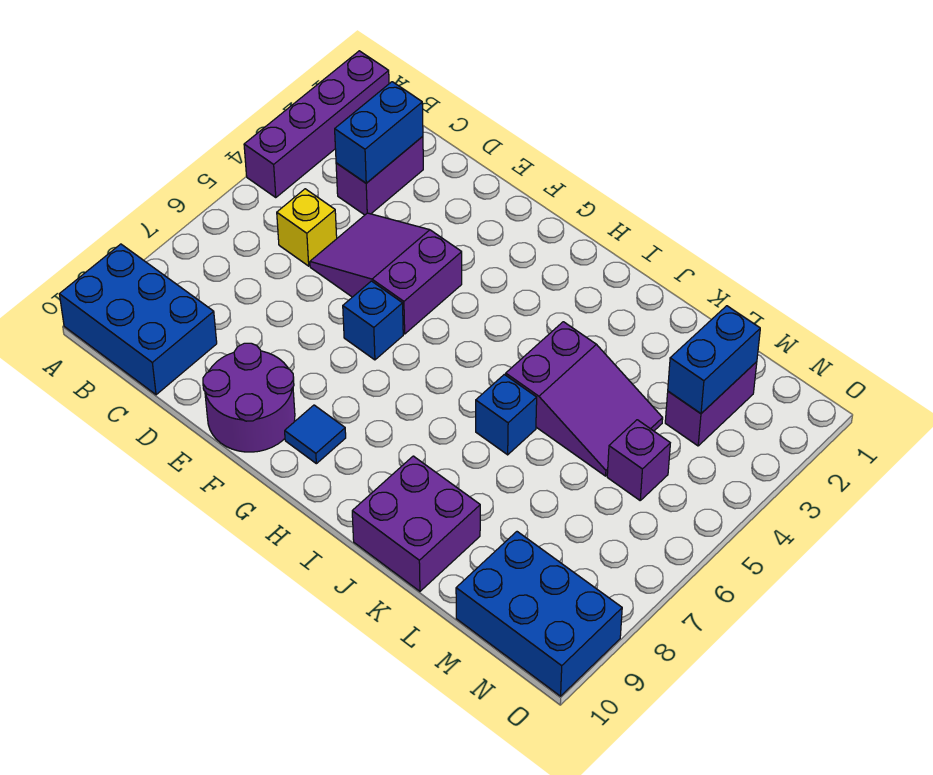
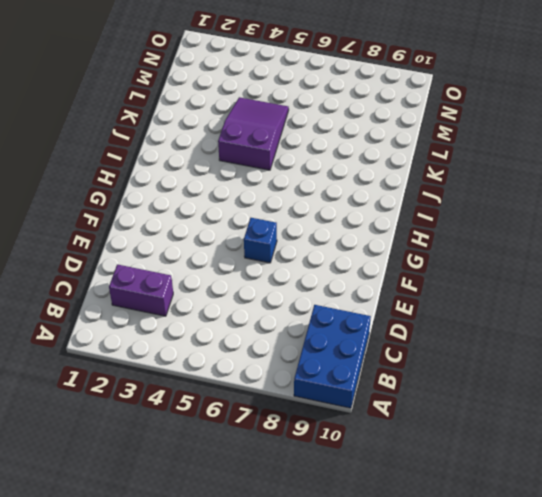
none -> purple 1x4 brick [244,51,389,198]
none -> yellow 1x1 brick [277,189,337,266]
none -> purple 2x3 slope [310,213,462,334]

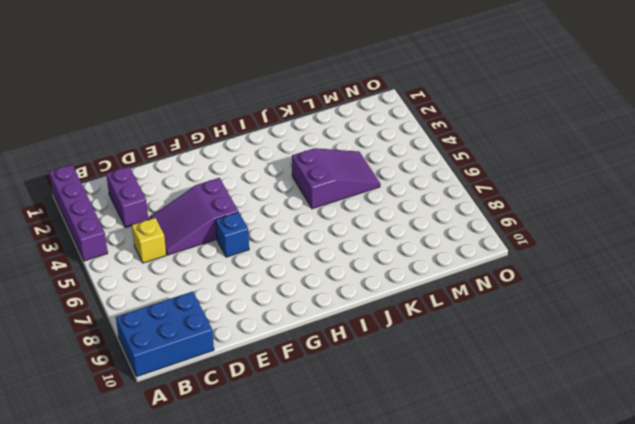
none -> purple 2x2 round brick [203,343,295,452]
none -> blue 1x1 tile [285,405,346,464]
none -> blue 1x1 brick [476,374,537,455]

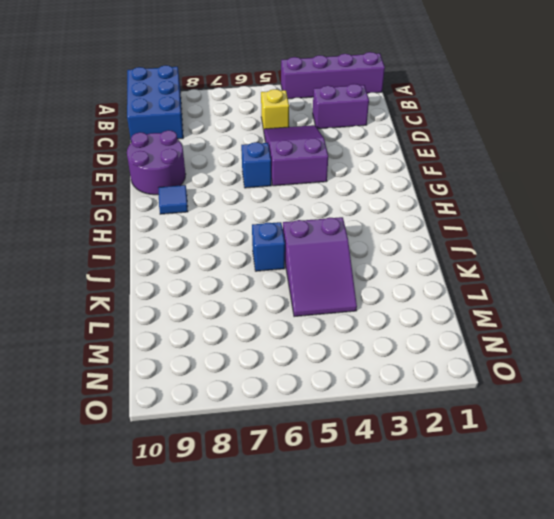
none -> purple 2x2 brick [352,456,480,591]
none -> purple 1x2 brick [665,362,757,446]
none -> purple 1x1 brick [607,420,670,500]

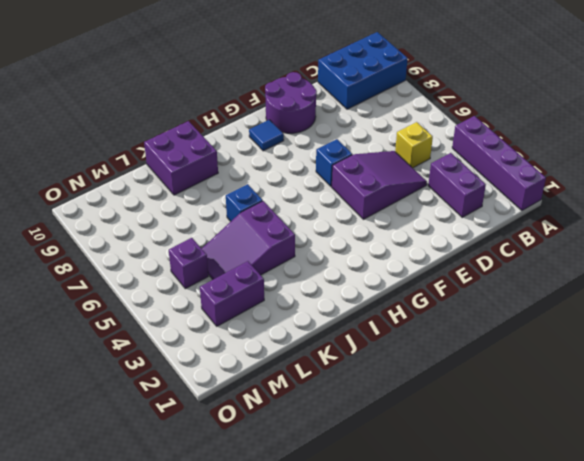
purple 1x2 brick [200,261,264,326] -> purple 1x2 brick turned to [665,362,757,446]
none -> blue 2x3 brick [456,532,622,696]
none -> blue 1x2 brick [335,82,423,183]
none -> blue 1x2 brick [668,306,760,413]

